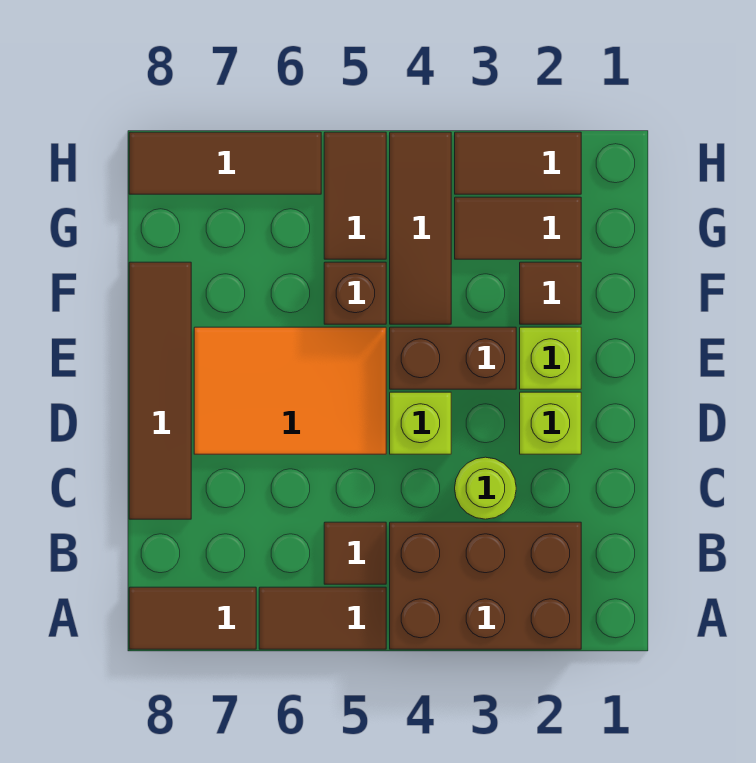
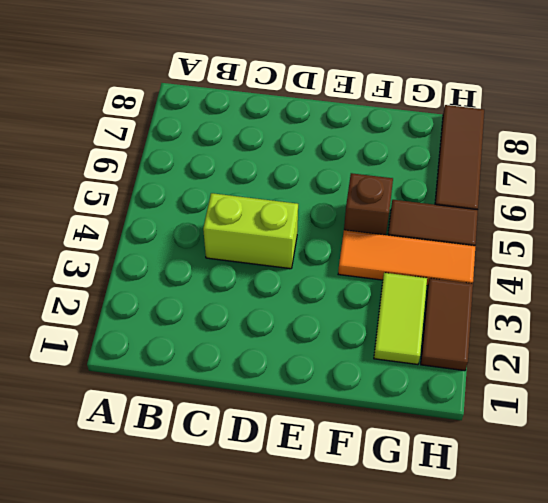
lime 1x2 brick [203,193,298,269] -> lime 1x1 brick [390,392,451,454]
orange 1x3 tile [338,230,475,286] -> brown 1x3 tile [390,132,451,324]
lime 1x2 tile [374,273,427,365] -> brown 1x2 tile [455,197,581,259]
none -> brown 2x3 brick [390,522,581,649]
none -> brown 1x2 tile [259,587,386,649]
none -> brown 1x2 tile [129,587,256,649]

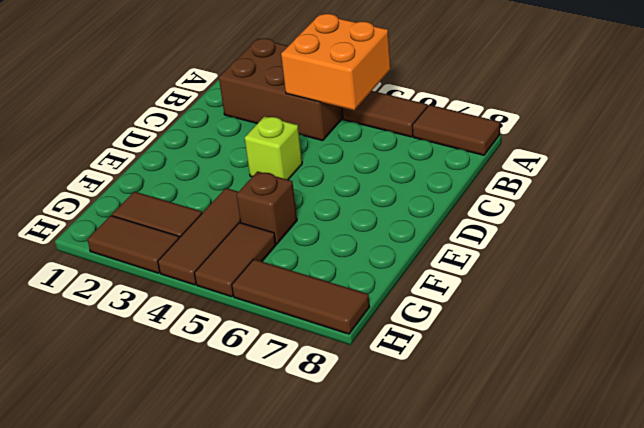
orange 2x2 brick [281,14,391,110] -> none
none -> brown 1x1 tile [324,522,386,584]
none -> lime 1x1 round brick [455,457,516,519]
none -> brown 1x4 tile [129,262,191,519]

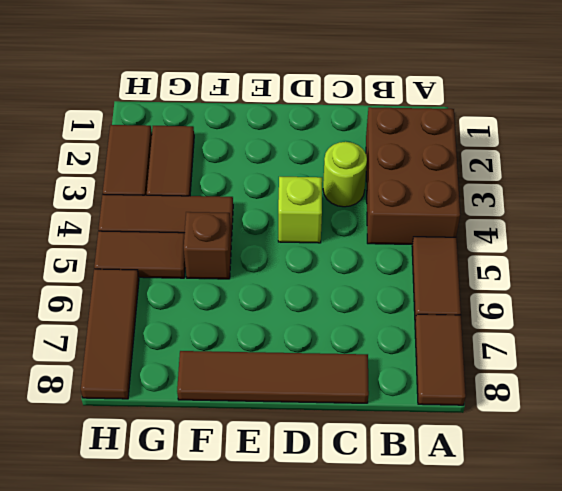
none -> brown 1x1 tile [324,522,386,584]
none -> lime 1x1 brick [520,392,581,454]
none -> orange 2x3 tile [194,327,386,454]

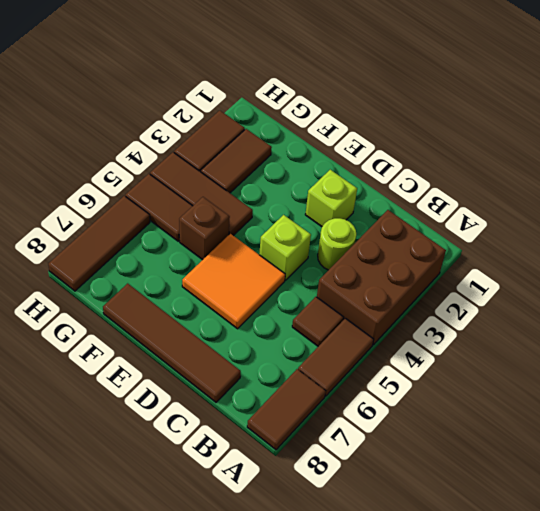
orange 2x2 tile [182,234,285,329] -> orange 2x3 tile [194,327,386,454]
none -> lime 1x1 brick [520,327,581,389]
none -> brown 1x2 brick [390,327,516,389]
none -> brown 1x1 tile [520,262,581,324]

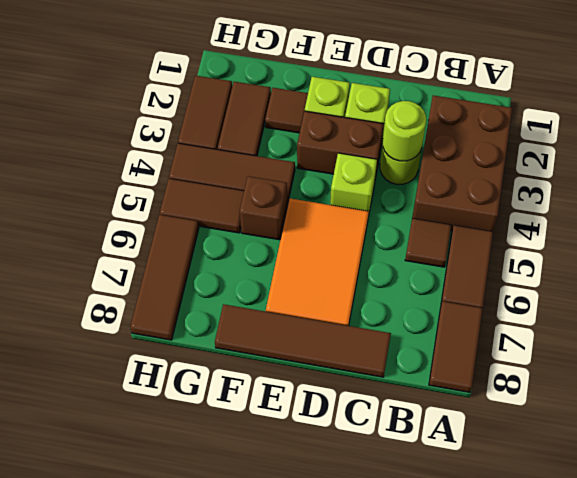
lime 1x1 round brick [382,101,426,161] -> none
brown 1x2 brick [297,111,384,179] -> brown 1x2 brick turned to [390,327,516,389]

